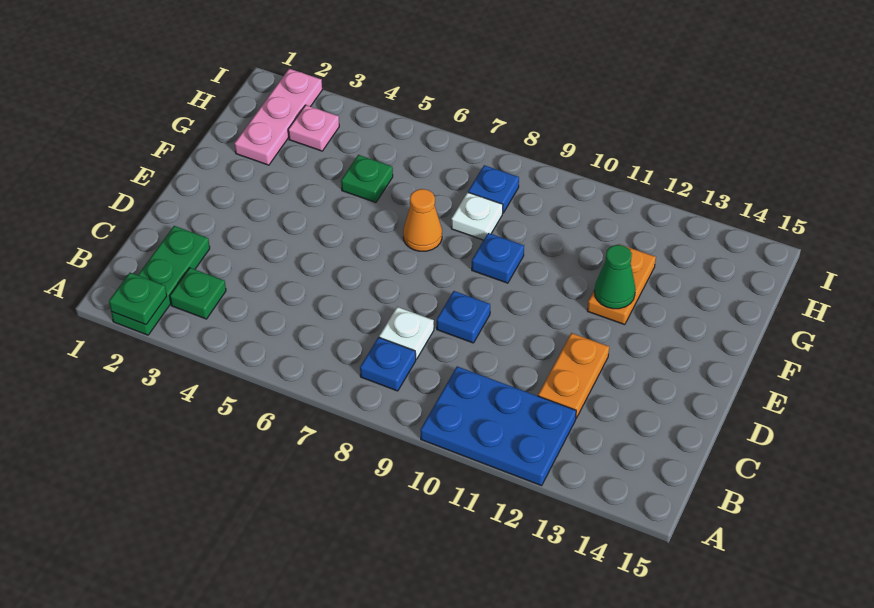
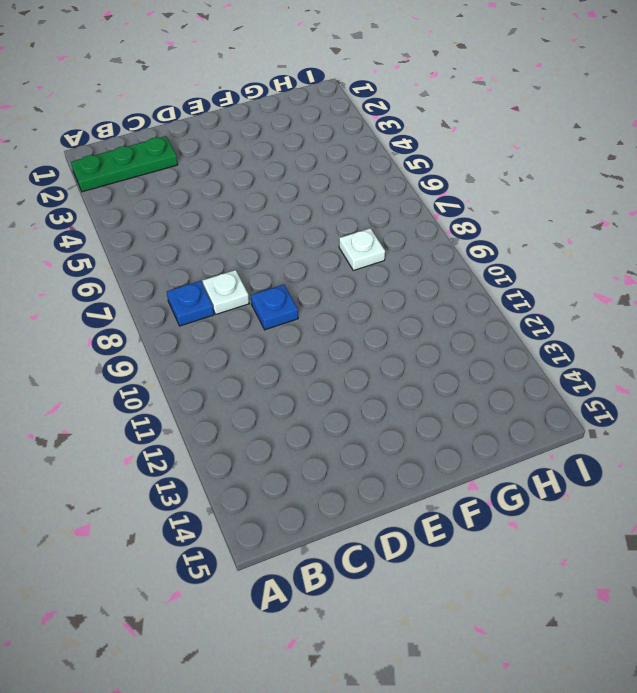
none -> blue 2x3 plate [421,366,576,486]
none -> green 1x1 plate [170,268,226,319]
none -> orange 1x2 plate [538,333,609,418]

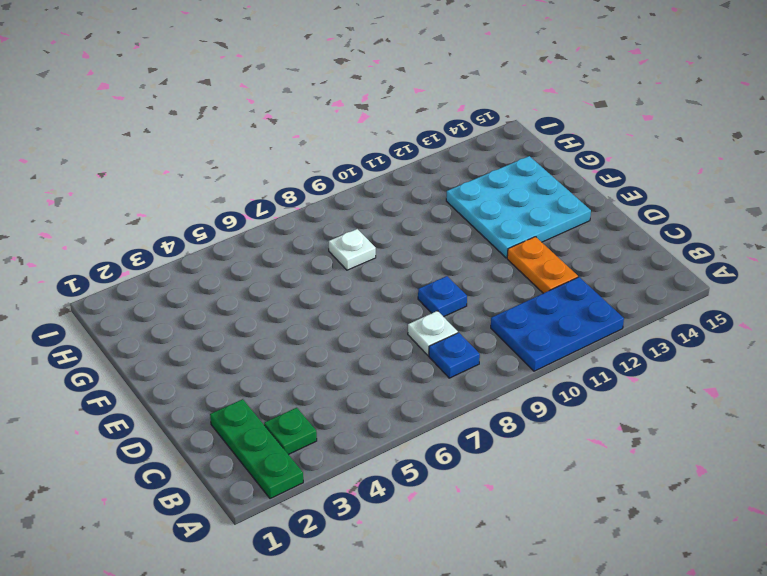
cyan 3x3 plate [446,156,591,258] -> orange 1x2 plate [587,244,656,325]
none -> orange 1x1 cone [403,189,442,251]
none -> blue 1x1 plate [472,233,524,283]
none -> pink 1x3 plate [234,69,322,165]

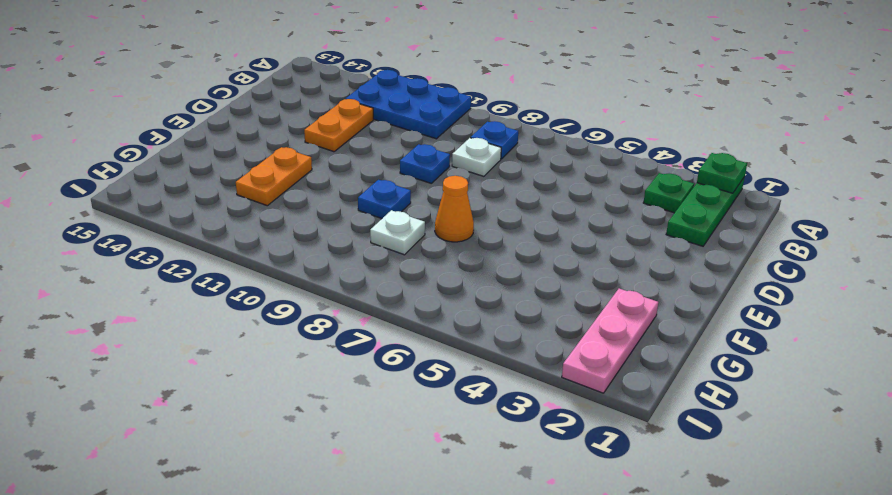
none -> green 1x1 plate [341,155,393,203]
none -> pink 1x1 plate [288,105,339,151]
none -> blue 1x1 plate [468,165,519,213]

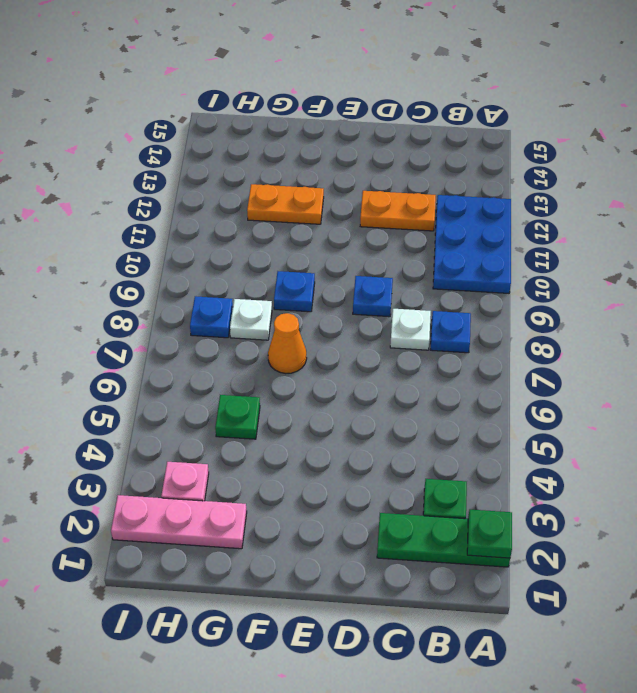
none -> green 1x1 cone [594,245,636,309]

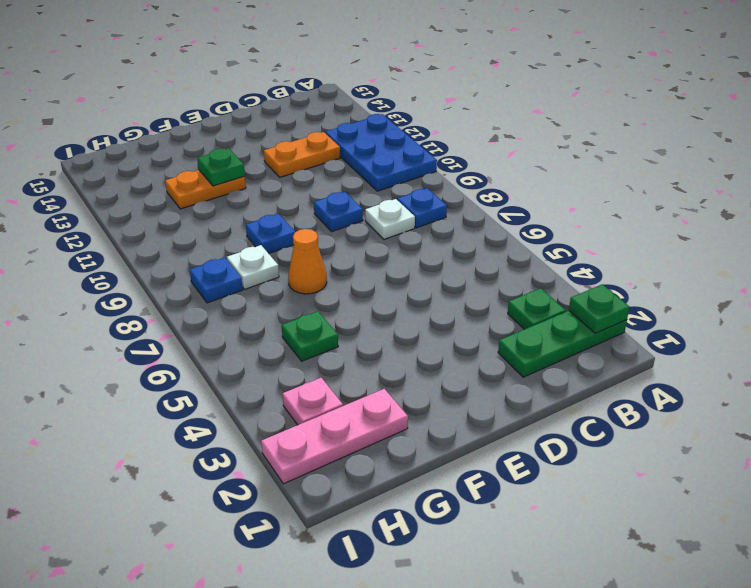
green 1x1 plate [197,148,245,186] -> green 1x1 cone [594,245,636,309]

